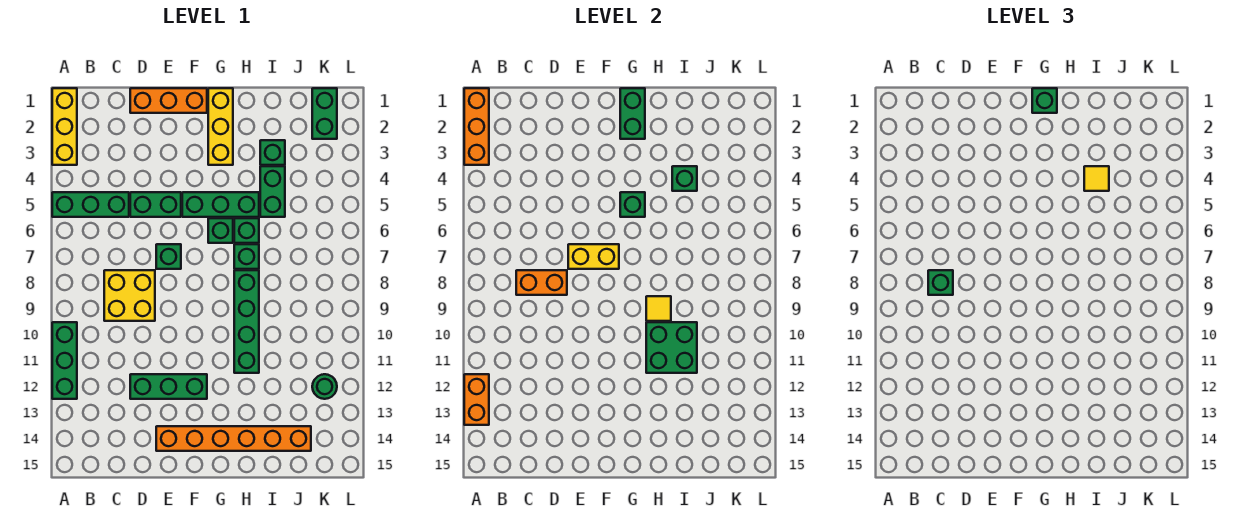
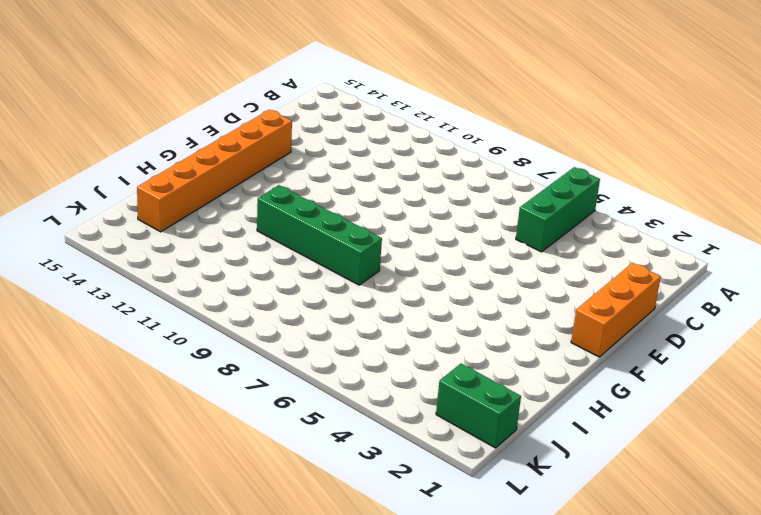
none -> yellow 1x3 brick [52,88,77,165]
none -> green 1x3 brick [52,322,77,399]
none -> yellow 2x2 brick [104,270,155,321]
none -> green 1x2 brick [130,192,181,217]

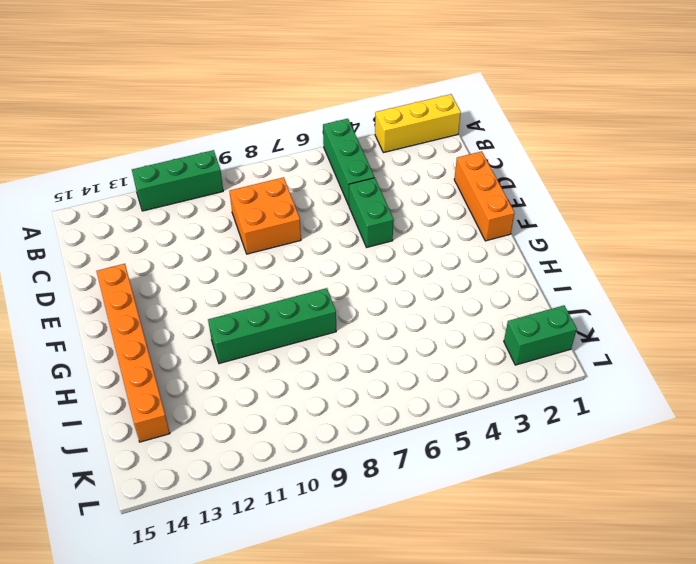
orange 2x2 brick [230,177,301,254] -> yellow 2x2 brick [104,270,155,321]
none -> green 1x3 brick [130,374,207,399]
none -> green 1x1 brick [156,244,181,269]
none -> green 1x3 brick [182,192,259,217]
none -> yellow 1x3 brick [208,88,233,165]

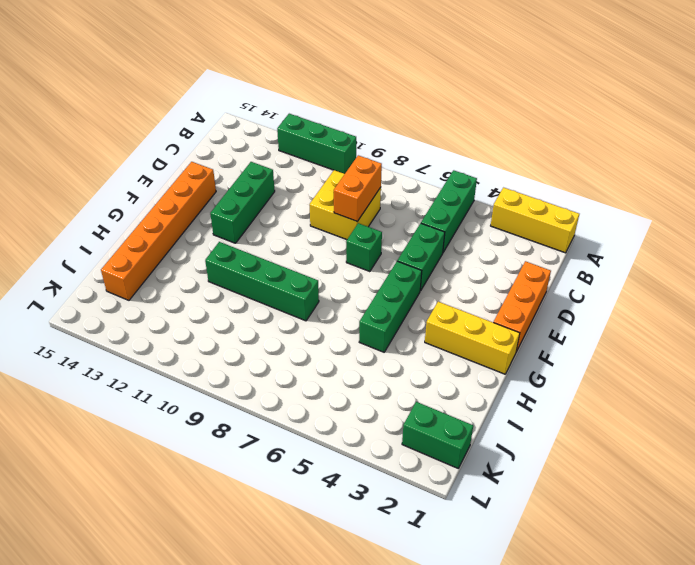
none -> green 1x1 brick [208,218,233,243]
none -> green 1x1 brick [234,218,259,243]
none -> green 1x1 brick [234,244,259,269]
none -> green 1x1 brick [260,140,285,165]

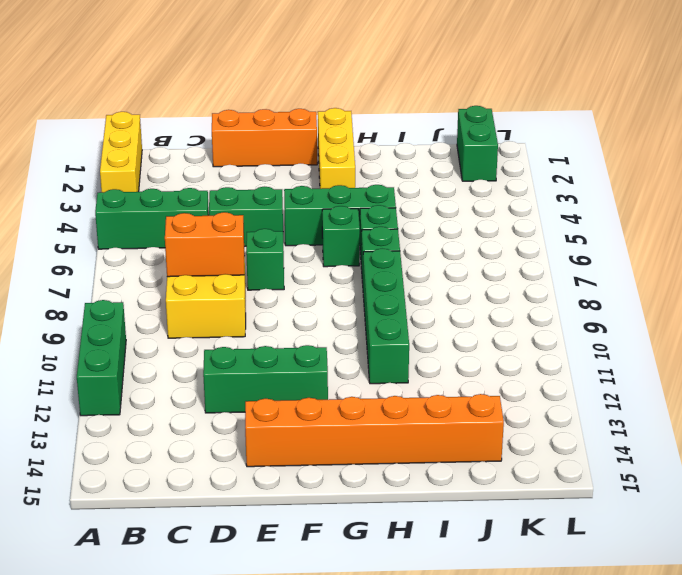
none -> green 1x1 brick [260,140,285,165]
none -> green 1x2 brick [260,166,285,217]
none -> green 1x1 round brick [312,374,337,399]
none -> orange 1x3 brick [464,88,489,165]

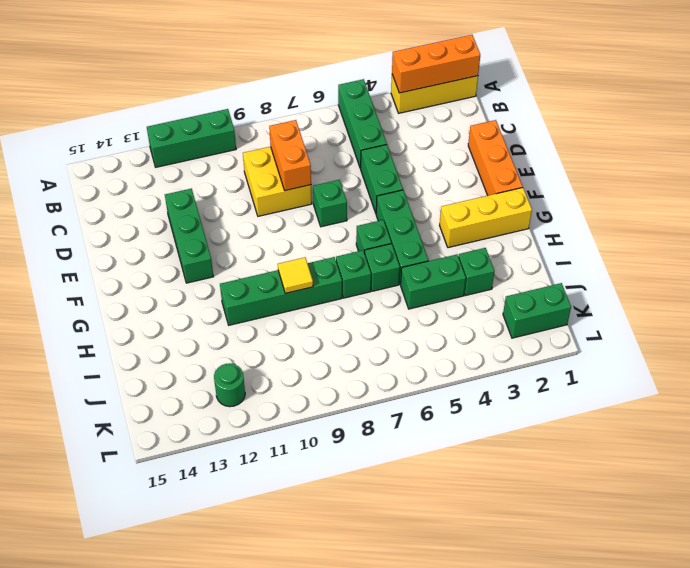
none -> orange 1x6 brick [156,426,311,451]
none -> orange 1x2 brick [464,374,489,425]
none -> yellow 1x2 brick [568,244,619,269]
none -> green 1x2 brick [620,88,645,139]

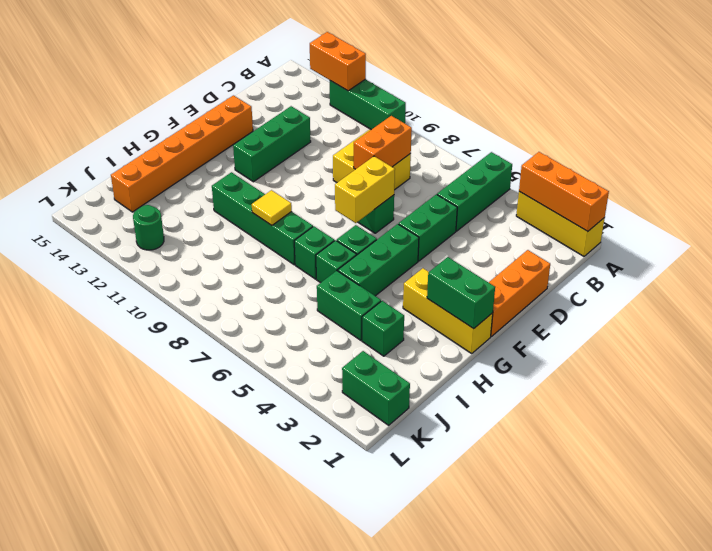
none -> green 1x1 brick [620,192,645,217]
none -> green 2x2 brick [646,322,697,373]
none -> green 1x1 brick [672,166,697,191]
none -> green 1x1 brick [928,270,953,295]

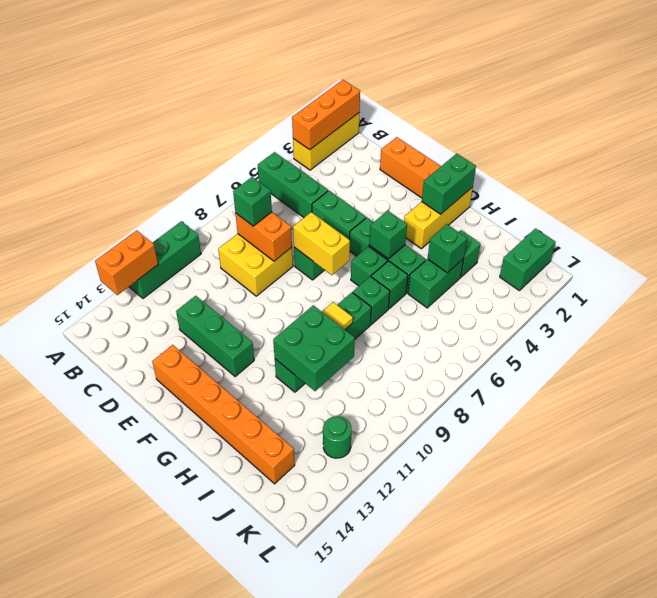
none -> green 1x1 brick [1032,88,1057,113]
none -> yellow 1x1 tile [1084,166,1109,191]

